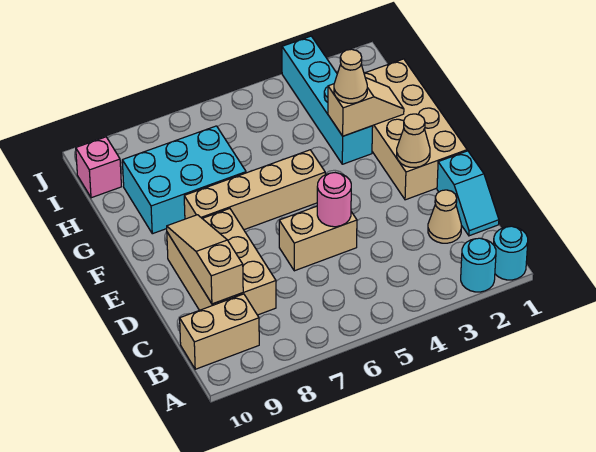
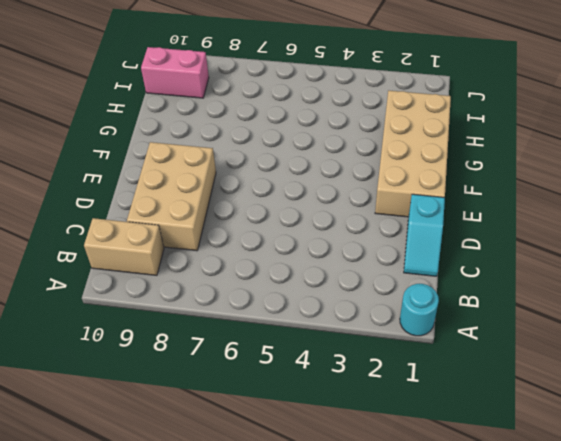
pink 1x2 brick [141,47,209,98] -> pink 1x1 brick [76,137,121,198]
none -> cyan 1x1 round brick [461,238,496,292]
none -> tan 1x1 cone [428,190,461,243]
none -> tan 1x2 brick [279,206,357,271]

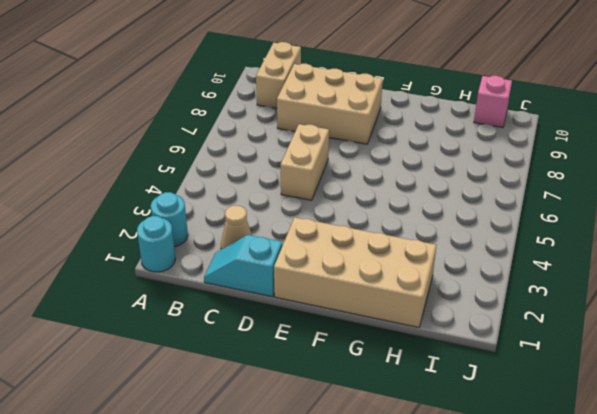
none -> tan 1x4 brick [184,150,325,230]
none -> cyan 1x4 brick [282,36,373,164]
none -> cyan 2x3 brick [122,126,246,234]

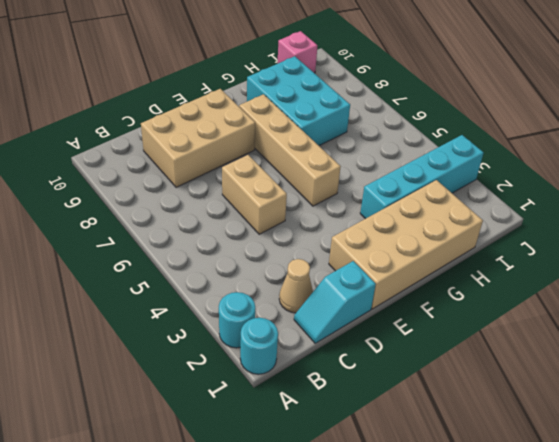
none -> tan 1x2 brick [180,294,259,369]
none -> tan 1x3 slope [167,215,243,304]
none -> pink 1x1 round brick [317,173,351,227]

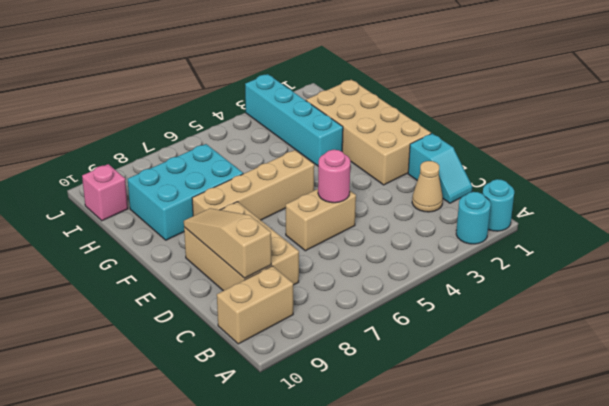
none -> tan 1x1 cone [397,114,430,167]
none -> tan 1x2 slope [328,78,404,136]
none -> tan 1x1 cone [334,49,367,103]

